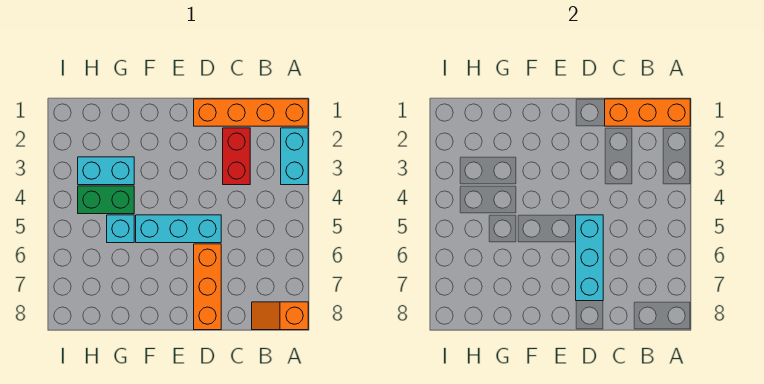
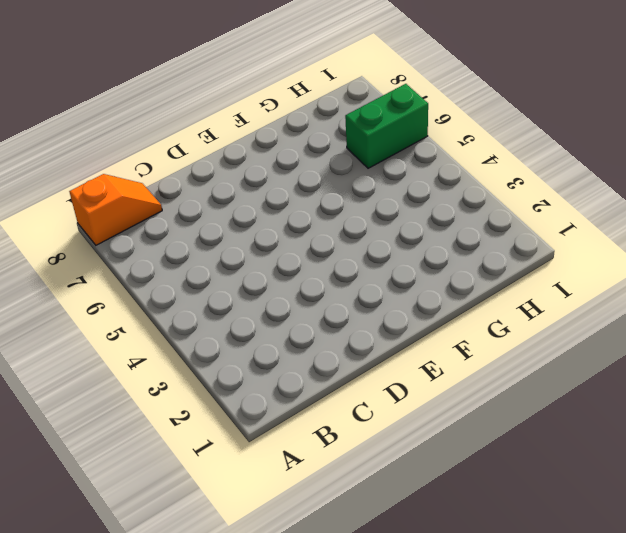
green 1x2 brick [345,84,428,168] -> green 1x2 brick moved to [78,186,134,214]
none -> orange 1x4 brick [194,99,308,126]
none -> cyan 1x2 brick [281,128,308,185]

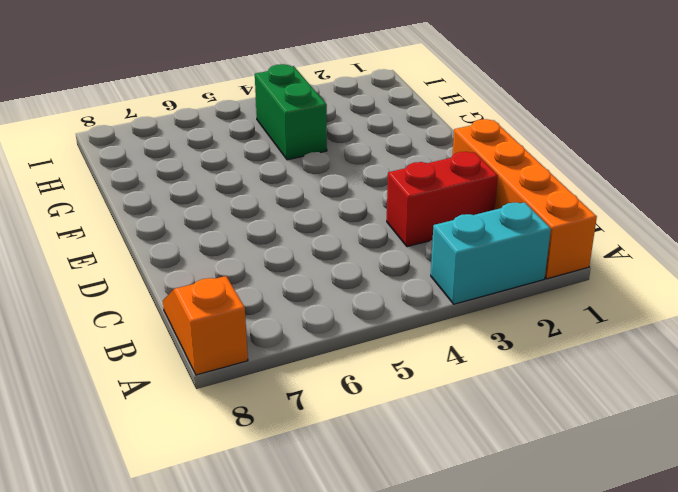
none -> cyan 1x3 brick [136,215,221,243]
none -> orange 1x3 brick [194,244,221,330]

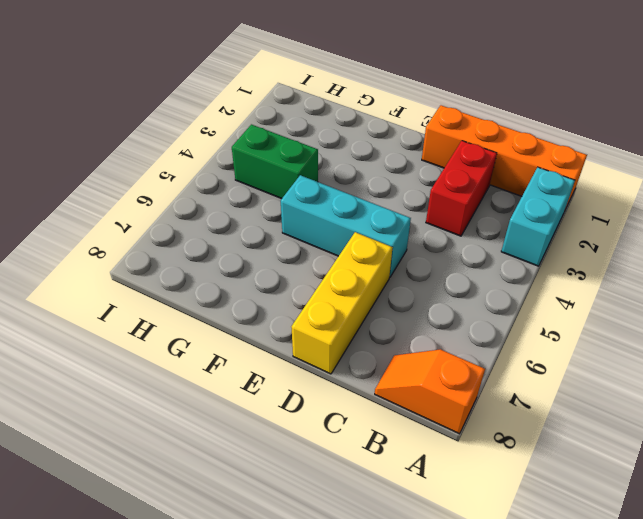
yellow 1x3 brick [291,232,393,374] -> orange 1x3 brick [194,244,221,330]
none -> cyan 1x2 brick [78,157,134,185]
none -> cyan 1x1 brick [107,215,134,243]

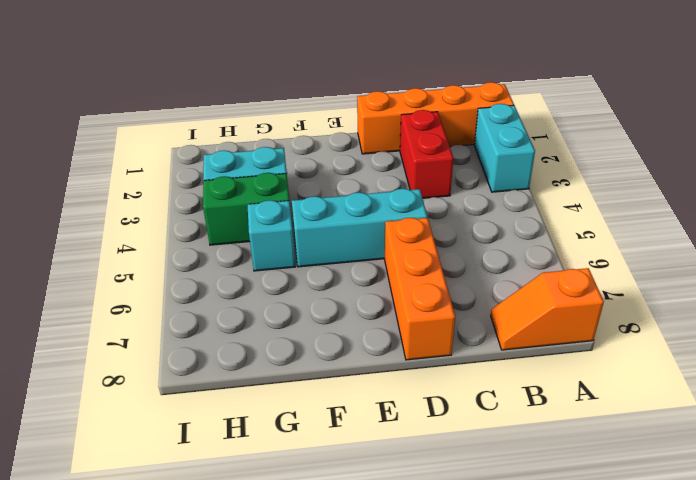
none -> orange 1x3 brick [605,99,690,126]
none -> cyan 1x3 brick [576,215,603,301]

